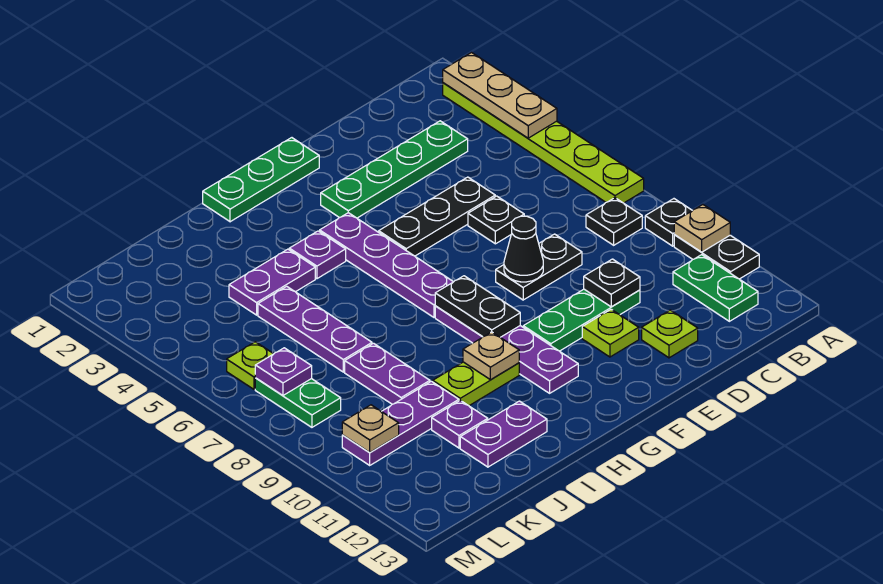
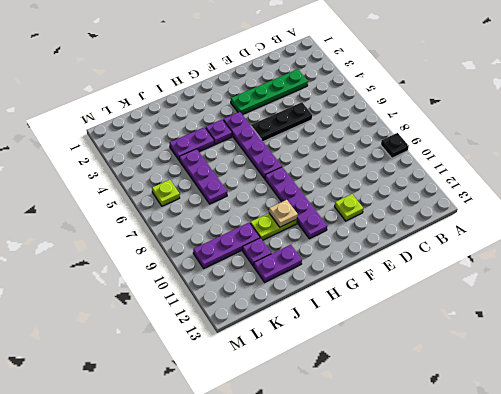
none -> lime 1x6 plate [443,83,644,203]
none -> black 1x2 plate [674,234,759,279]
none -> black 1x1 plate [586,198,642,245]
none -> green 1x2 plate [673,255,758,321]

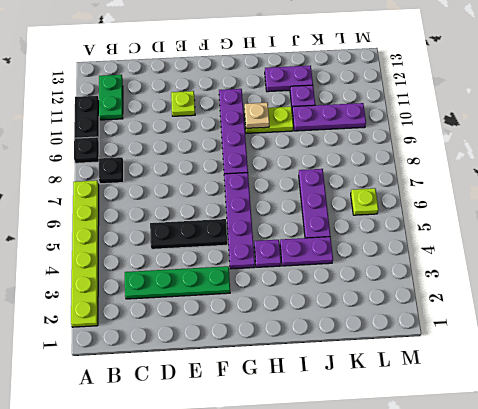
none -> black 1x1 plate [468,196,524,244]
none -> black 1x2 plate [496,234,582,300]
none -> green 1x3 plate [523,289,640,351]
none -> lime 1x1 plate [642,310,698,358]

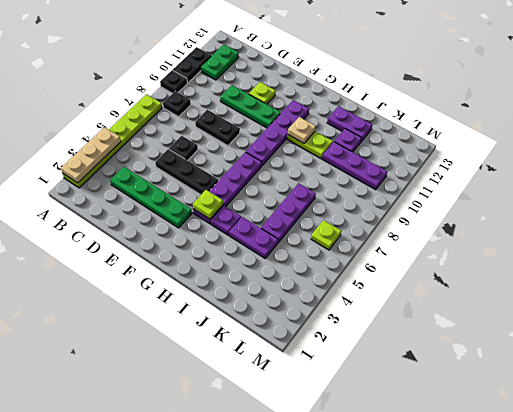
lime 1x1 plate [193,190,223,219] -> lime 1x1 plate moved to [642,310,698,358]
none -> green 1x3 plate [203,138,319,222]
none -> purple 1x2 plate [345,343,430,404]
none -> green 1x2 plate [255,378,341,427]
none -> tan 1x1 plate [674,205,730,252]

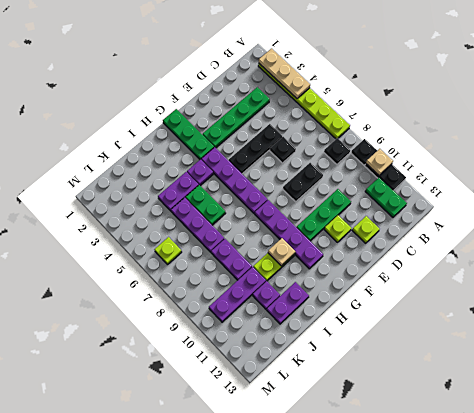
green 1x3 plate [163,109,214,159] -> green 1x3 plate turned to [203,138,319,222]
green 1x2 plate [186,185,226,225] -> green 1x2 plate moved to [255,378,341,427]
none -> black 1x1 plate [584,259,640,307]
none -> black 1x1 cone [504,216,543,282]
none -> black 1x2 plate [435,276,520,337]
none -> purple 1x1 plate [255,348,312,395]

